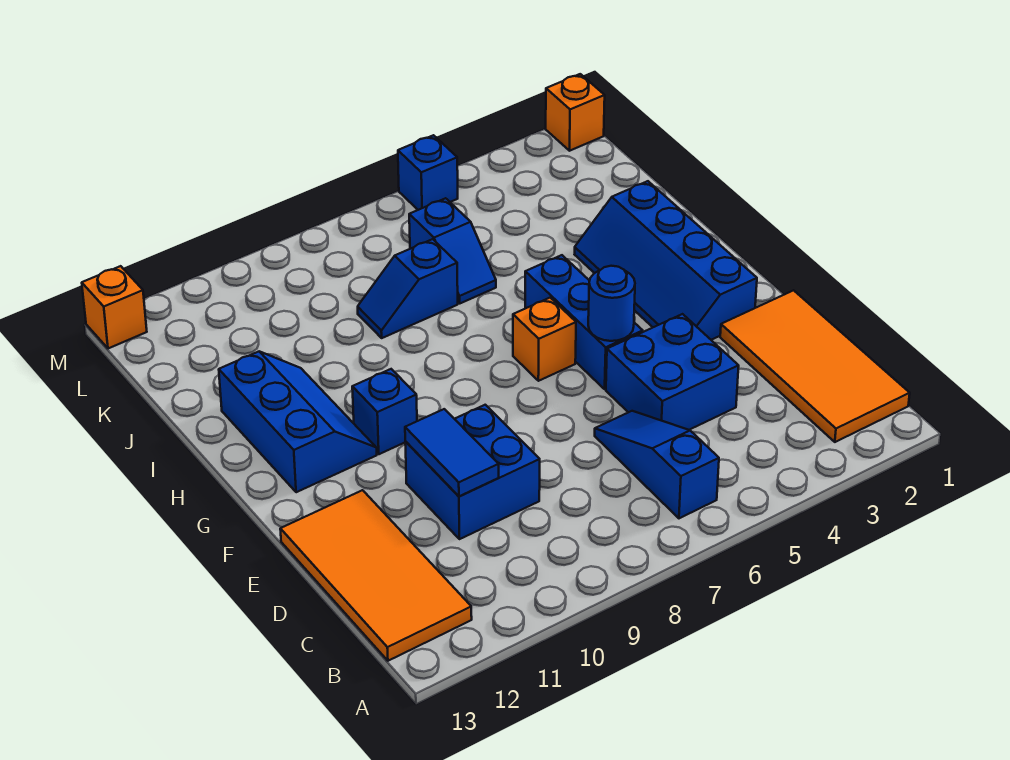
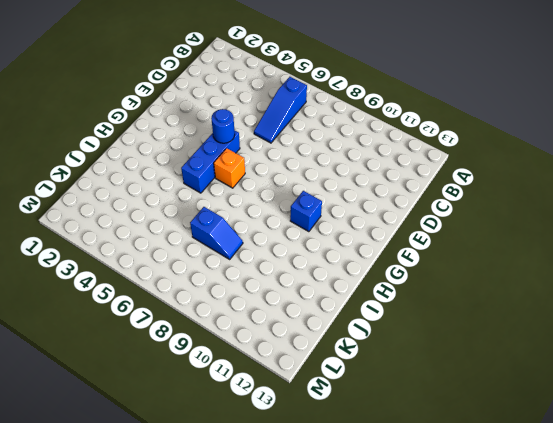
none -> orange 2x4 tile [720,290,910,442]
none -> orange 2x4 tile [280,490,472,661]
none -> blue 2x2 brick [606,314,739,430]

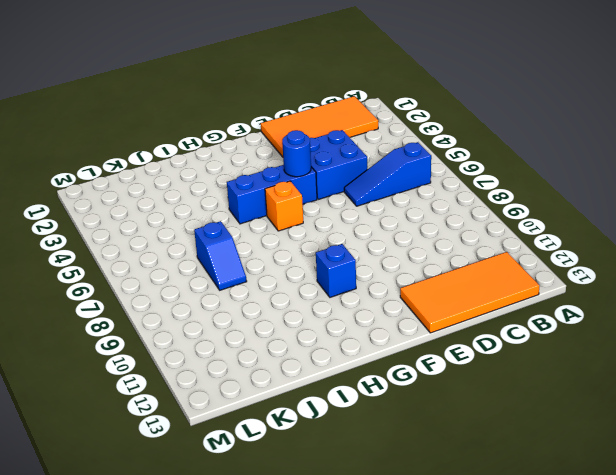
none -> blue 2x2 brick [405,405,540,539]
none -> blue 2x4 slope [575,181,757,340]
none -> blue 2x3 slope [219,352,377,492]

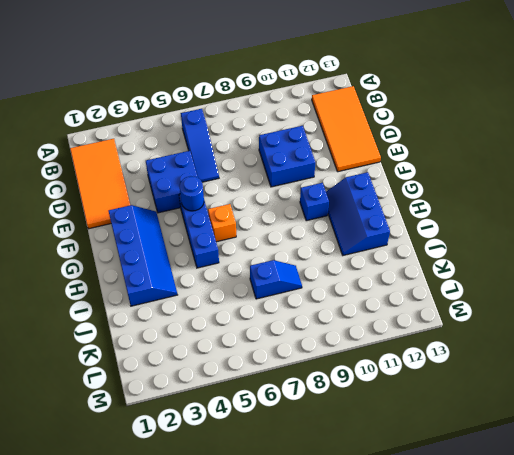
none -> blue 1x2 slope [409,198,496,303]
none -> orange 1x1 brick [546,74,605,151]
none -> blue 1x1 brick [398,135,458,210]

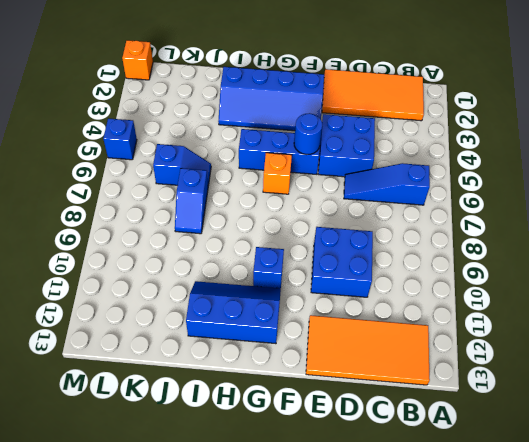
none -> orange 1x1 brick [82,266,147,349]
none -> blue 1x2 tile [405,409,499,496]

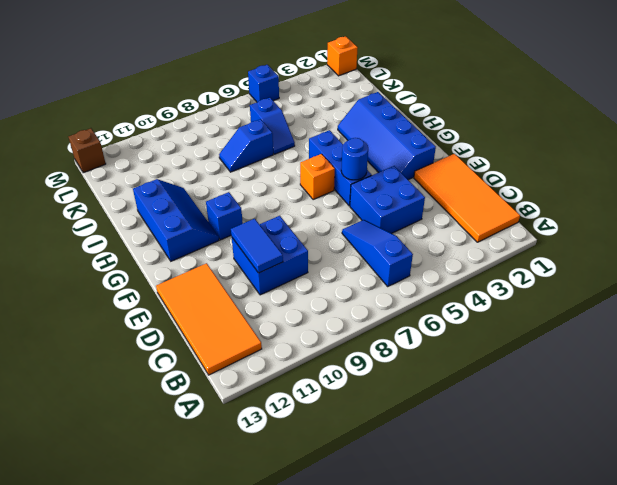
brown 1x1 brick [69,128,106,173] -> orange 1x1 brick [82,266,147,349]

